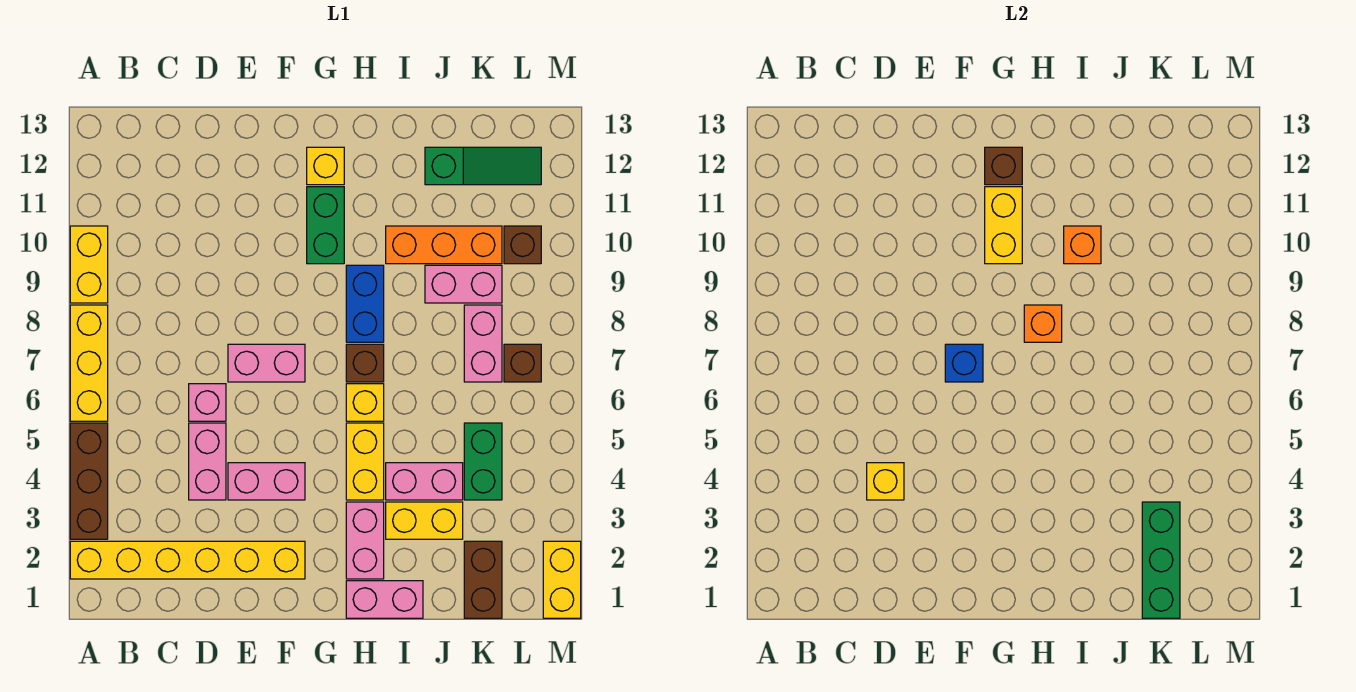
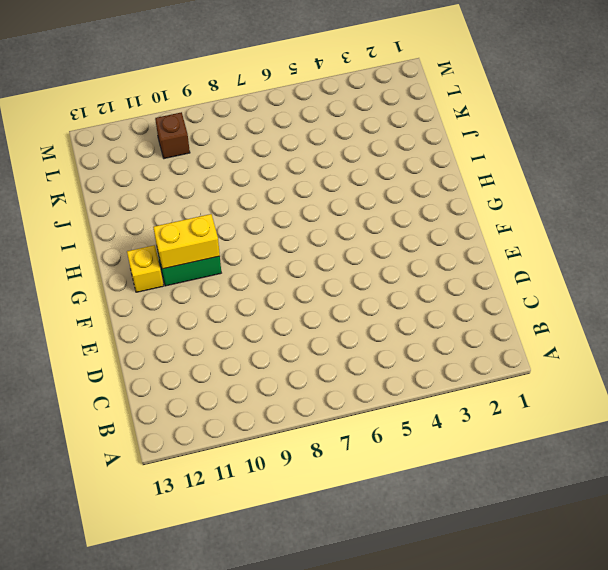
none -> yellow 1x6 brick [70,541,305,579]
none -> brown 1x3 brick [70,423,108,539]
none -> yellow 1x3 brick [70,305,108,421]
none -> yellow 1x2 brick [70,226,108,303]

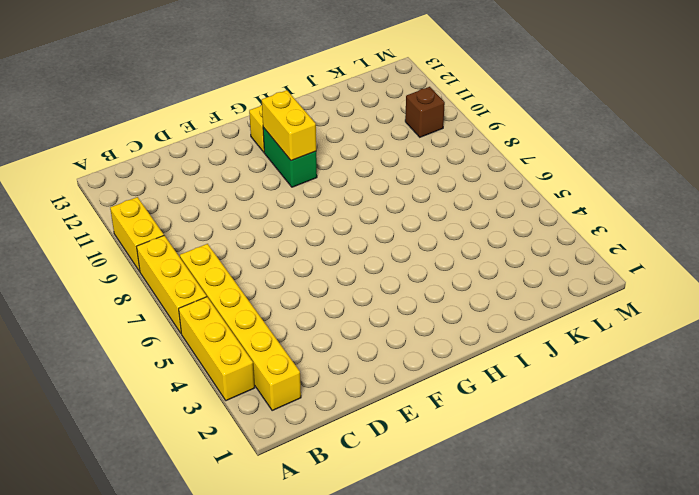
yellow 1x3 brick [179,297,255,401] -> brown 1x3 brick [70,423,108,539]
yellow 1x6 brick [180,244,301,411] -> yellow 1x6 brick turned to [70,541,305,579]
none -> pink 1x2 brick [189,423,226,500]
none -> pink 1x1 brick [189,384,226,421]
none -> pink 1x2 brick [228,463,305,500]
none -> pink 1x2 brick [228,344,305,382]

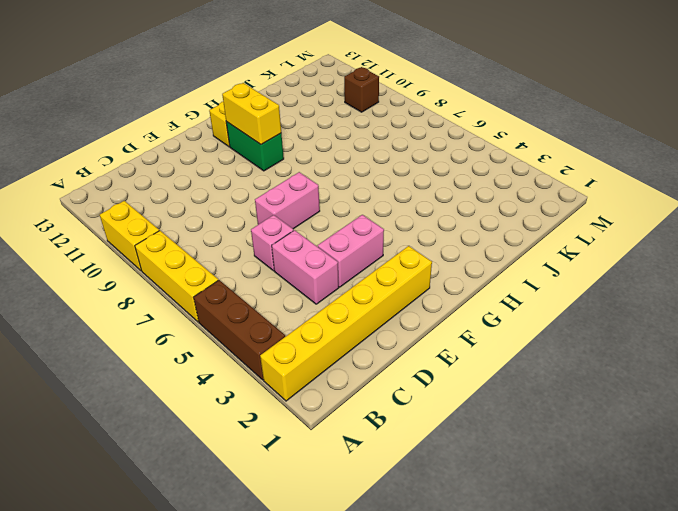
none -> pink 1x2 brick [346,581,423,618]
none -> pink 1x2 brick [346,502,384,579]
none -> yellow 1x2 brick [346,423,384,500]
none -> yellow 1x1 brick [346,384,384,421]

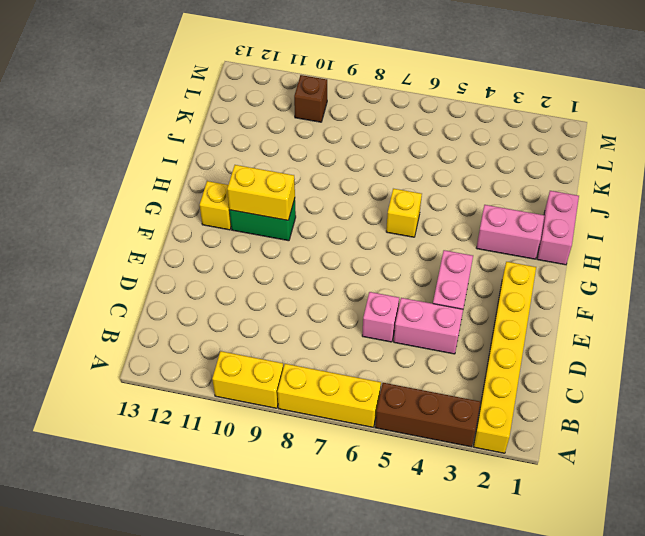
none -> pink 1x2 brick [228,344,305,382]
none -> yellow 1x2 brick [346,423,384,500]
none -> brown 1x1 brick [346,344,384,382]
none -> blue 1x2 brick [346,265,384,342]

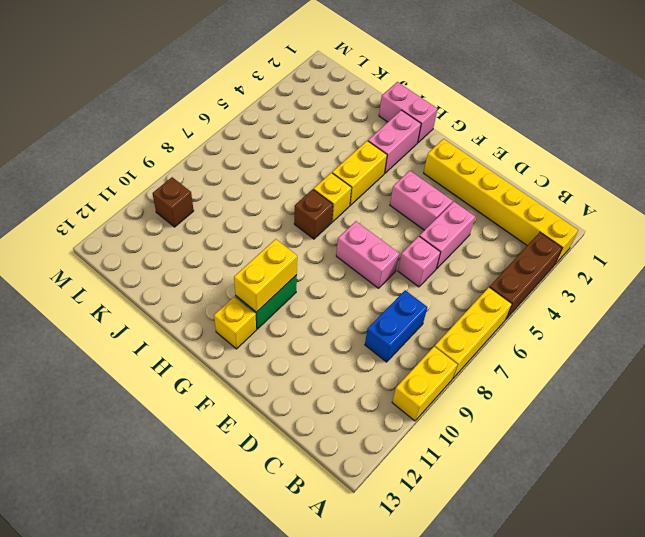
blue 1x2 brick [365,290,427,362] -> blue 1x2 brick moved to [346,265,384,342]
none -> yellow 1x2 brick [386,502,463,539]
none -> pink 1x2 brick [386,463,463,500]
none -> orange 1x3 brick [386,226,502,264]
none -> pink 1x2 brick [425,265,502,303]

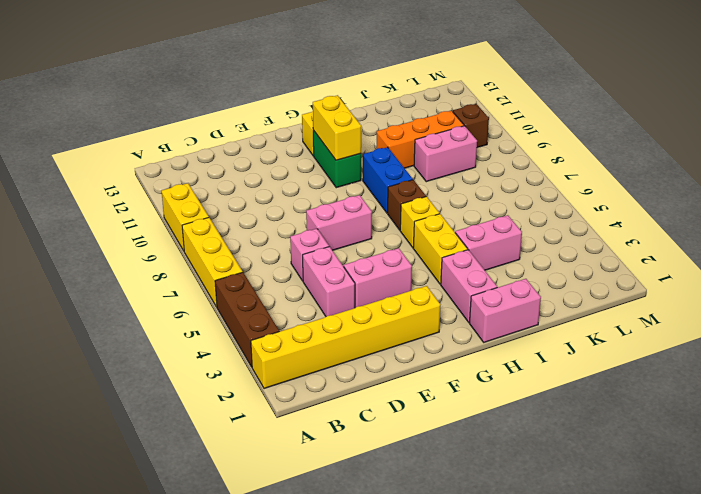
none -> yellow 1x2 brick [386,502,463,539]
none -> green 1x3 slope [425,147,541,185]
none -> brown 1x2 brick [464,541,502,618]
none -> green 1x2 brick [464,423,502,500]

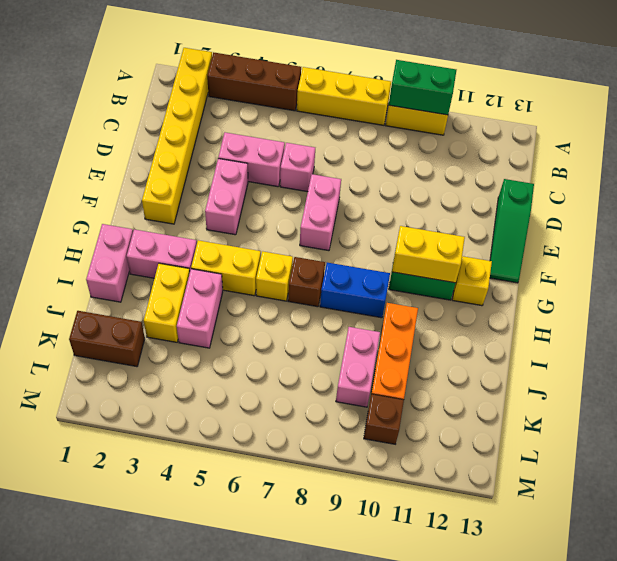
green 1x2 brick [389,60,456,115] -> green 1x2 brick moved to [464,423,502,500]
green 1x3 slope [490,179,534,283] -> green 1x3 slope moved to [425,147,541,185]
none -> pink 1x2 brick [464,305,502,382]
none -> brown 1x1 brick [504,344,541,382]
none -> yellow 1x2 brick [543,541,581,618]
none -> yellow 1x1 brick [867,463,904,500]

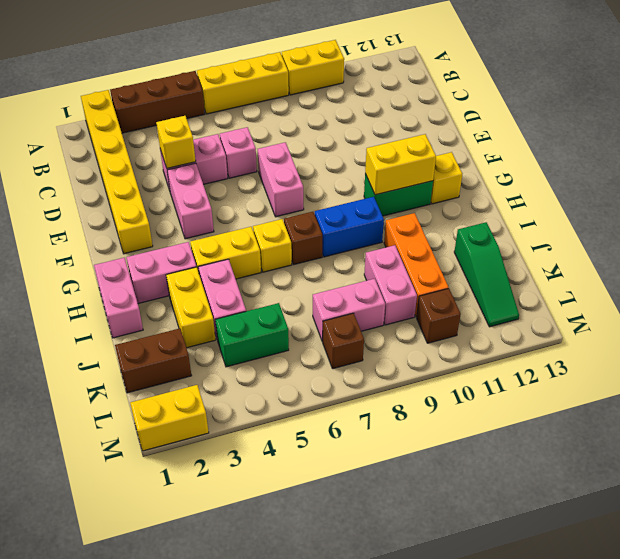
none -> blue 1x1 brick [945,344,983,382]
none -> brown 1x1 brick [985,147,1022,185]
none -> orange 1x1 brick [1024,305,1062,342]
none -> orange 1x1 brick [1064,226,1101,264]

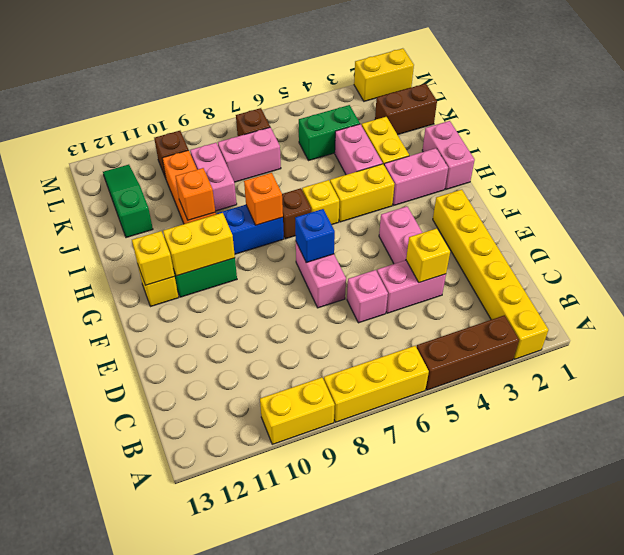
yellow 1x1 brick [132,231,174,285] -> brown 1x1 brick [985,147,1022,185]
none -> green 1x3 brick [1142,502,1180,618]

